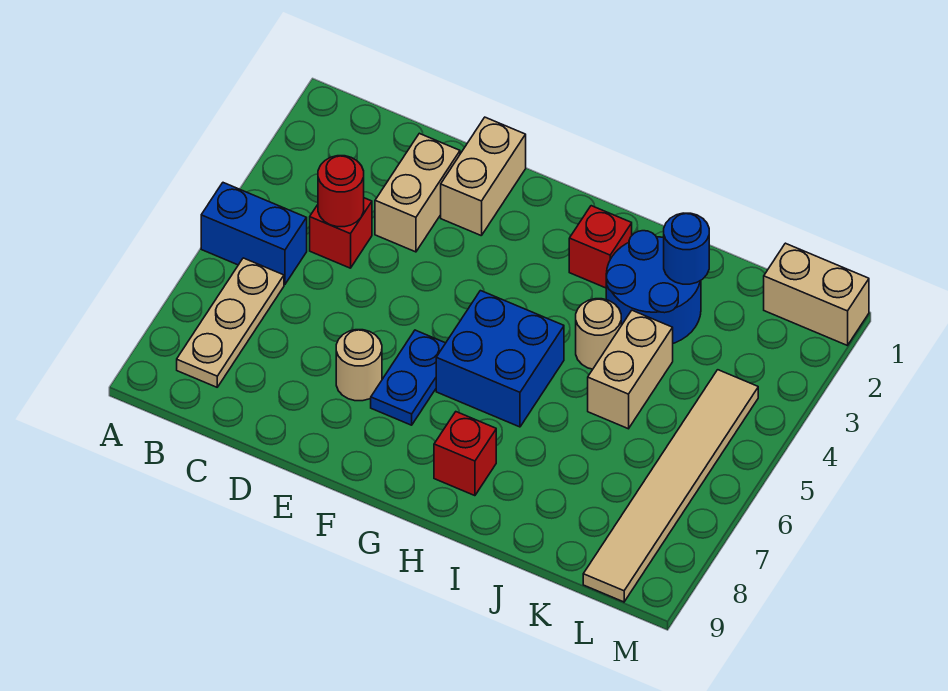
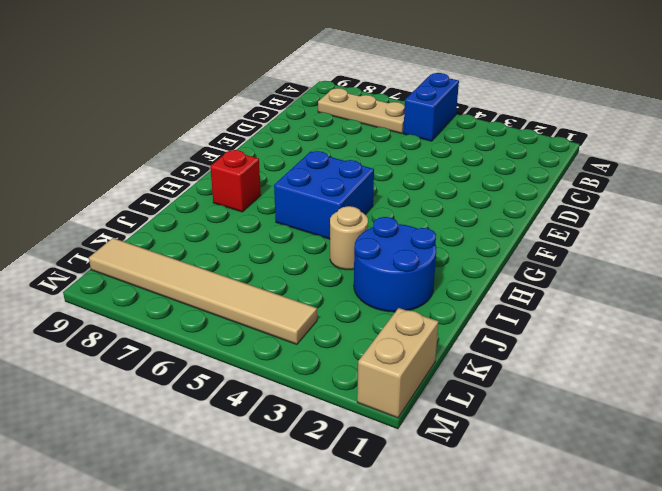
none -> red 1x1 brick [310,198,372,268]
none -> tan 1x2 brick [375,133,460,252]
none -> tan 1x2 brick [441,117,526,236]

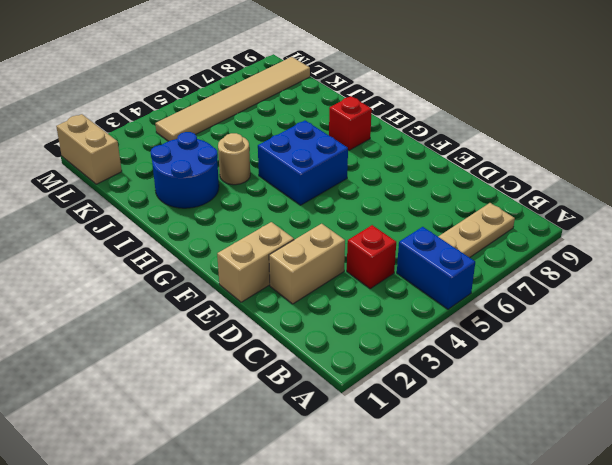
none -> tan 1x1 round brick [336,330,382,401]
none -> blue 1x2 plate [371,330,445,425]
none -> red 1x1 brick [569,206,632,288]

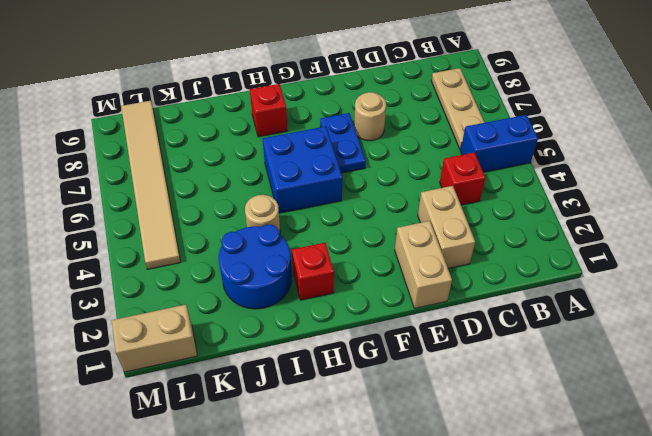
none -> tan 1x2 brick [588,310,673,429]
none -> red 1x1 round brick [318,156,364,227]
none -> blue 1x1 round brick [664,213,709,284]

